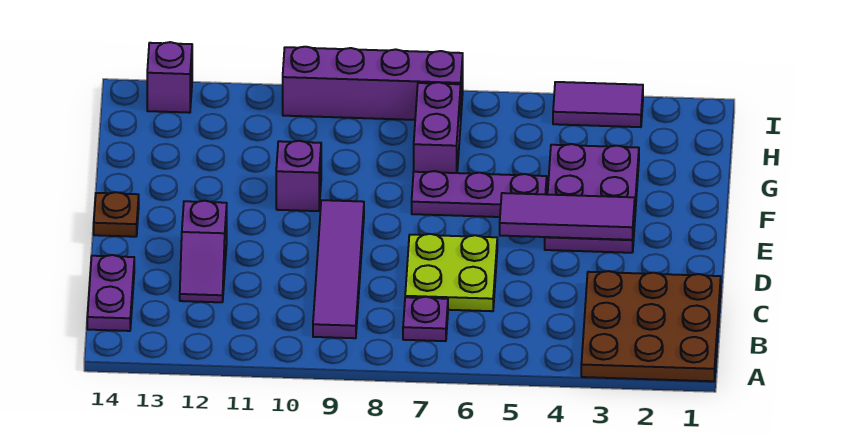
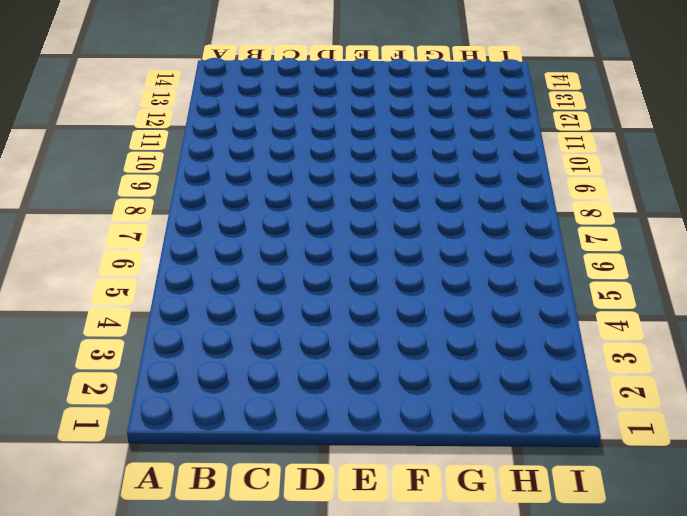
none -> brown 3x3 plate [581,271,721,381]
none -> purple 1x1 plate [403,297,448,341]
none -> purple 1x4 tile [313,200,364,338]

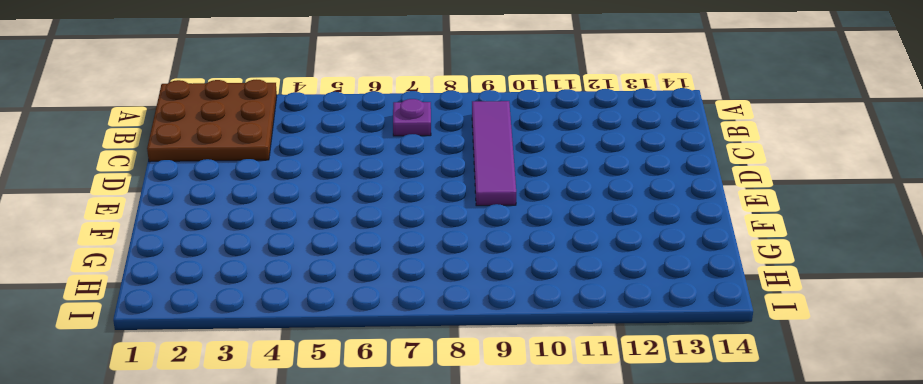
none -> purple 1x2 plate [87,255,134,331]
none -> lime 2x2 plate [405,234,497,311]
none -> purple 1x2 slope [180,201,227,302]

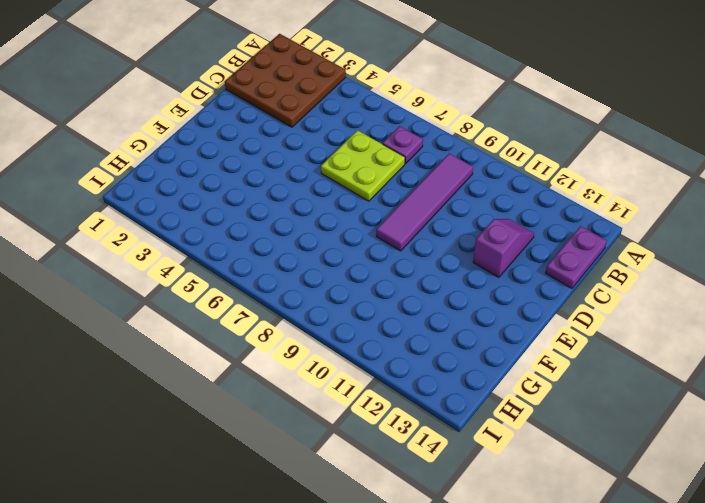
none -> purple 2x3 plate [545,144,639,253]
none -> brown 1x1 plate [94,192,139,237]
none -> purple 1x3 plate [412,171,547,217]

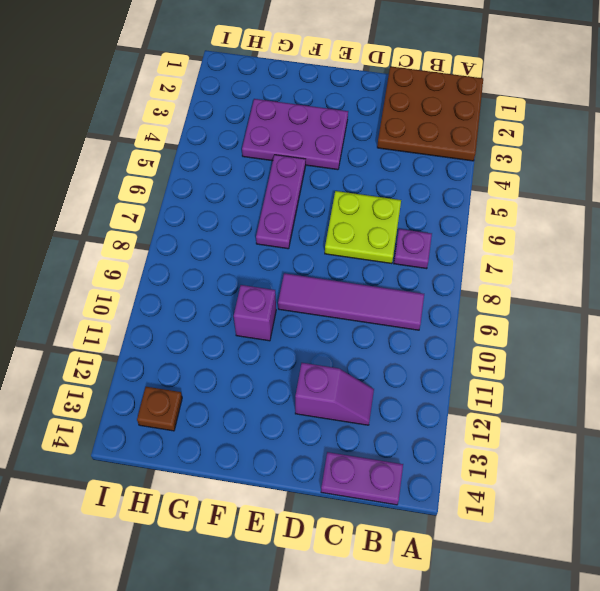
brown 1x1 plate [137,387,182,431] -> brown 1x1 plate moved to [94,192,139,237]
none -> purple 1x2 brick [414,82,461,173]
none -> purple 1x2 tile [553,82,643,127]
none -> purple 1x4 brick [283,47,463,120]

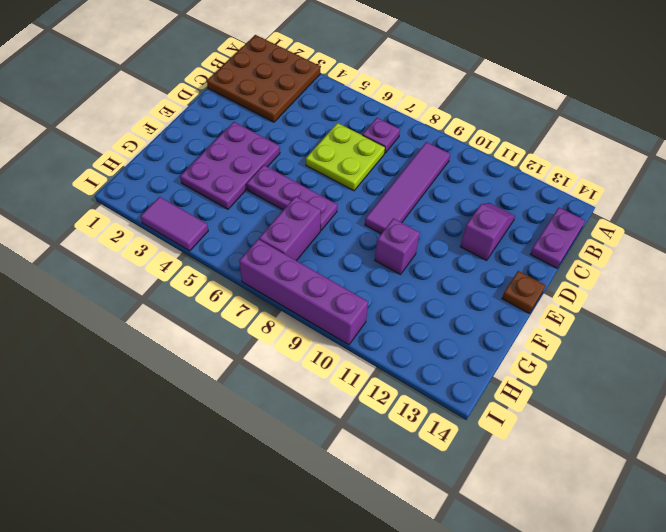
none -> purple 1x1 brick [147,42,192,113]
none -> purple 1x3 tile [500,193,635,240]

